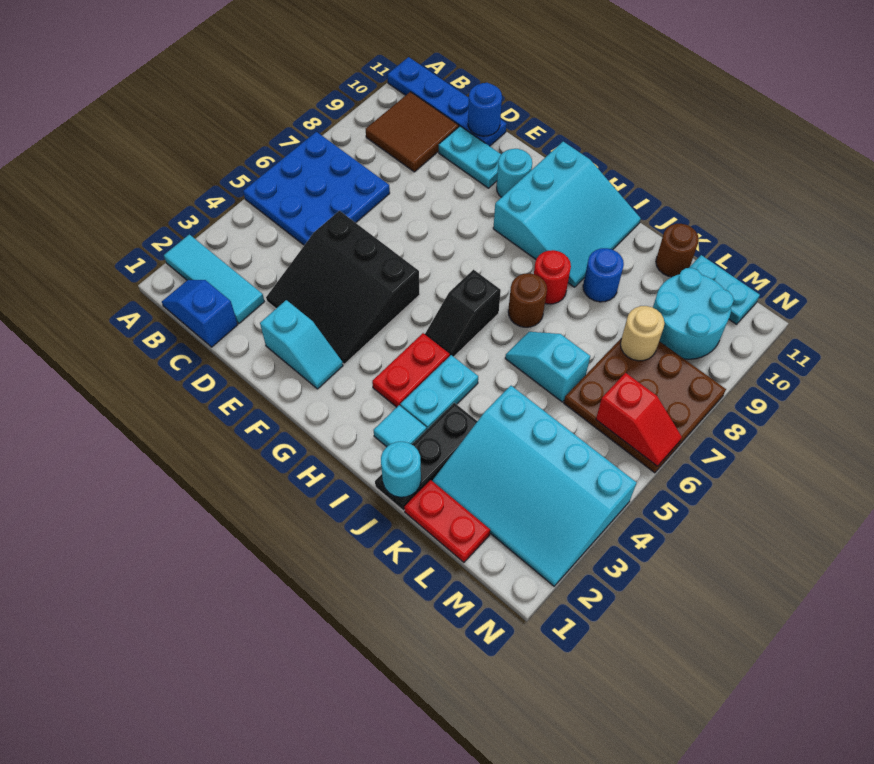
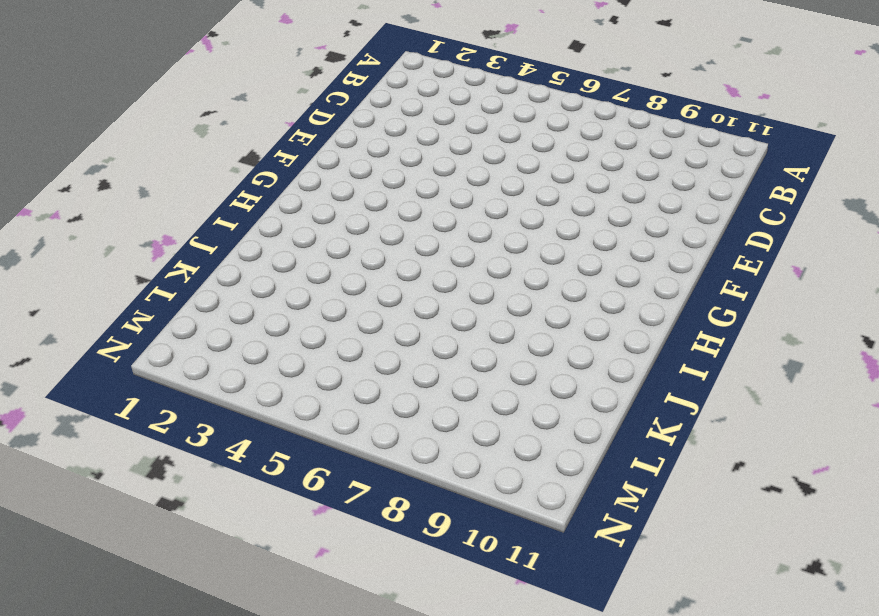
none -> cyan 1x3 tile [164,234,264,323]
none -> blue 3x3 plate [243,132,390,245]
none -> blue 1x4 plate [387,57,507,146]

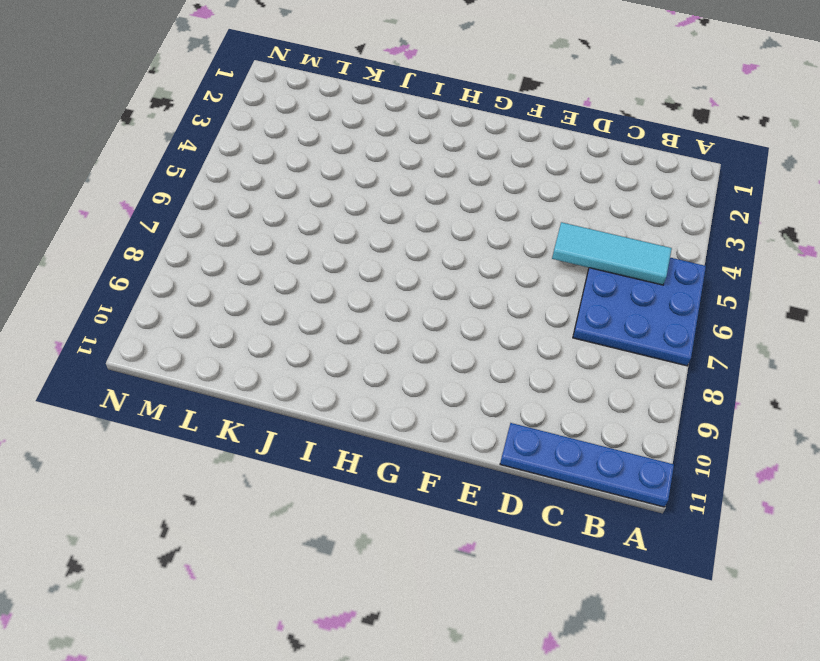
cyan 1x3 tile [552,222,672,285] -> cyan 1x3 tile moved to [164,234,264,323]
none -> blue 1x2 slope [162,280,238,347]
none -> brown 2x2 tile [366,92,459,172]
none -> black 3x3 slope [266,211,420,364]

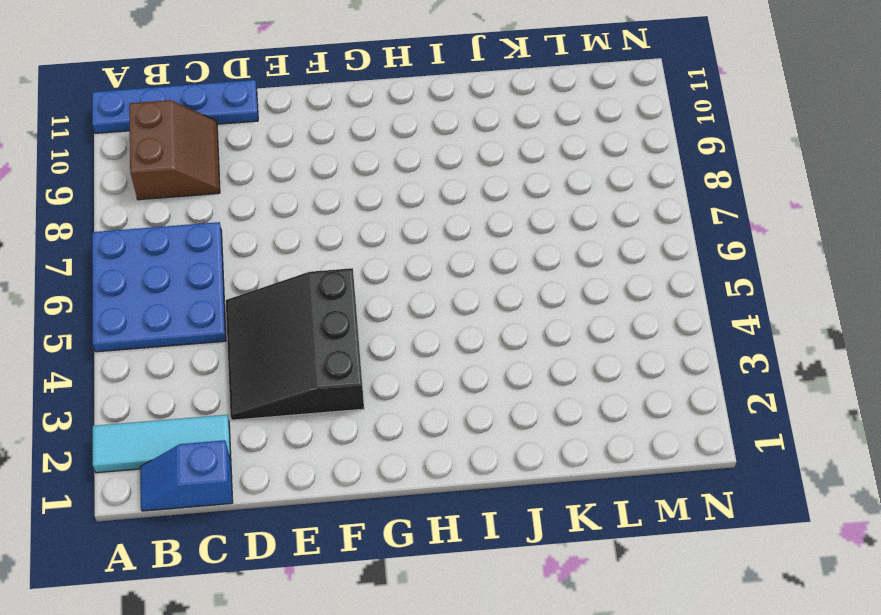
brown 2x2 slope [129,100,220,200] -> brown 2x2 tile [366,92,459,172]
black 3x3 slope [226,268,364,420] -> black 3x3 slope turned to [266,211,420,364]
none -> cyan 1x2 plate [439,126,501,188]
none -> cyan 1x2 slope [260,300,343,389]
none -> cyan 1x1 round brick [497,149,532,197]

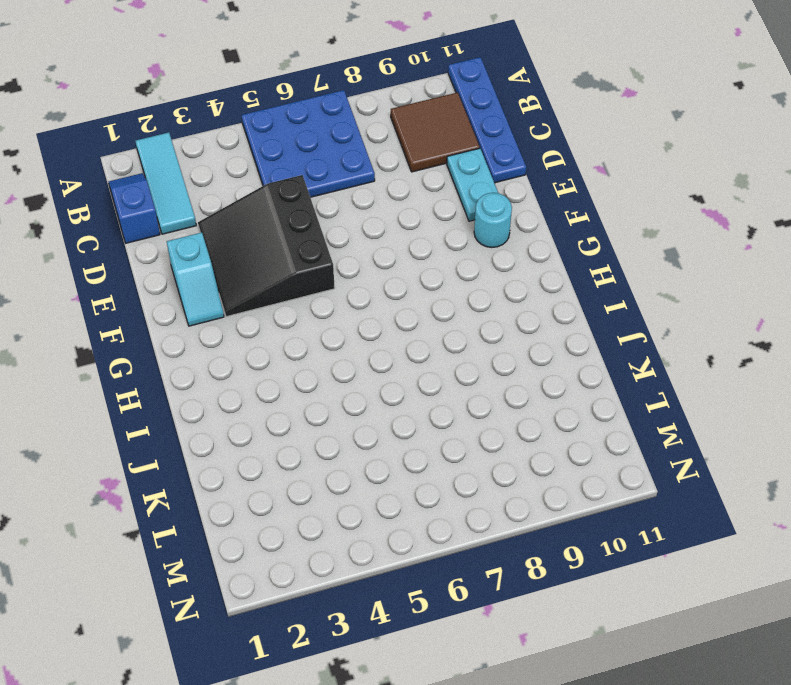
none -> cyan 3x3 slope [493,142,641,287]
none -> red 1x2 plate [372,333,450,407]
none -> black 1x2 slope [425,270,501,357]

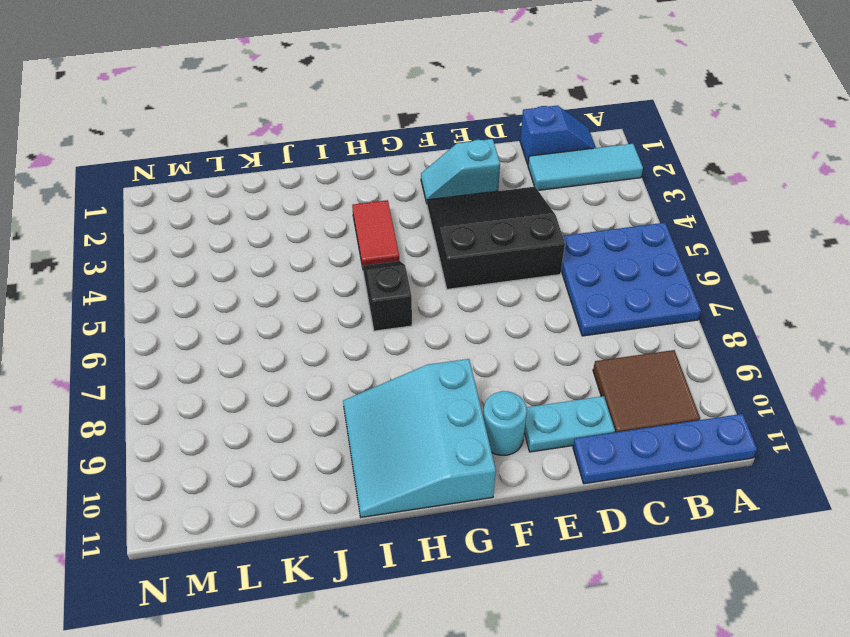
red 1x2 tile [352,200,399,268] -> red 1x2 plate [372,333,450,407]
none -> cyan 1x1 tile [374,405,427,447]
none -> cyan 1x2 plate [400,355,478,429]
none -> brown 1x1 round brick [508,273,547,327]

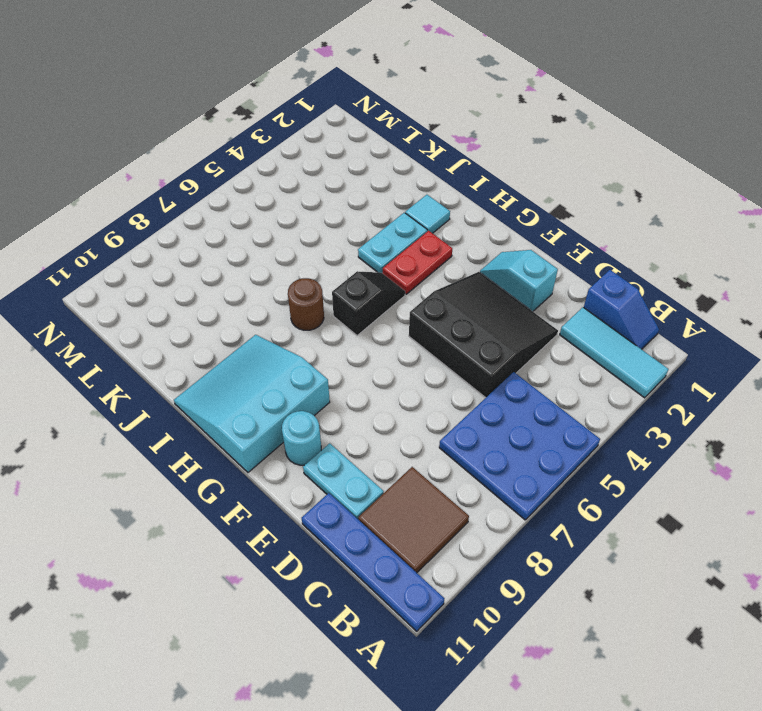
none -> red 1x1 round brick [534,250,571,304]
none -> black 1x3 plate [375,403,477,511]
none -> cyan 1x2 slope [505,332,590,402]

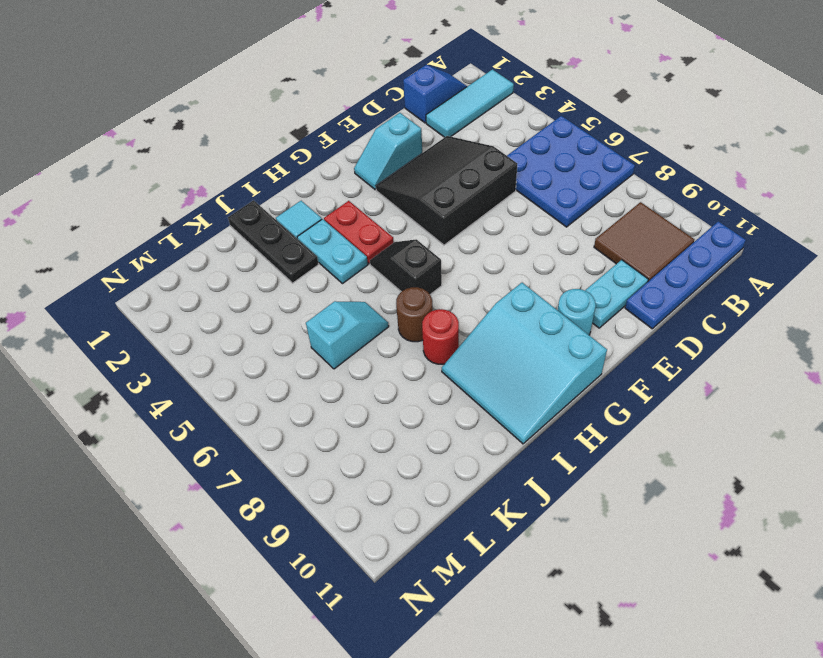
none -> blue 1x1 round brick [583,248,624,302]
none -> red 1x2 plate [405,480,490,562]
none -> cyan 3x4 slope [432,386,637,586]

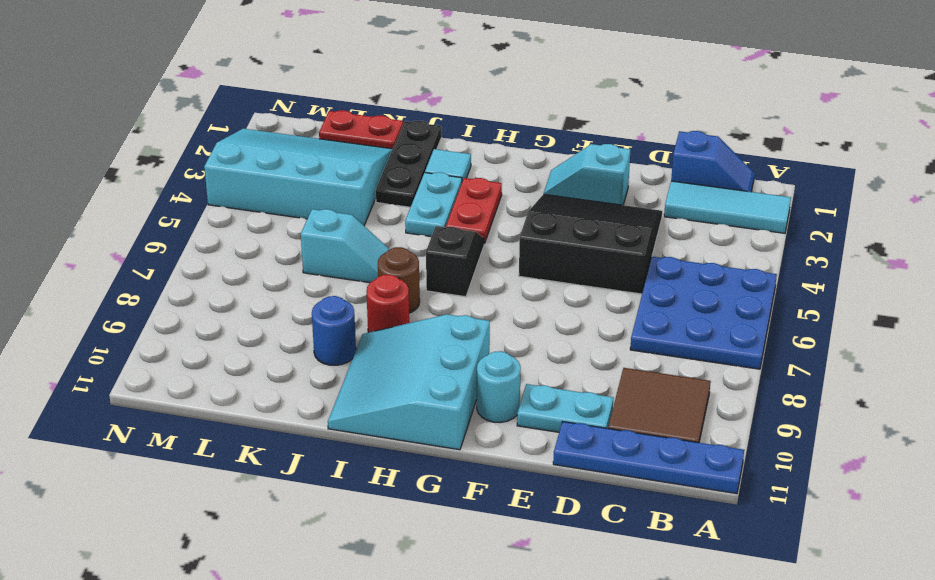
none -> brown 1x1 round brick [656,224,699,277]
none -> brown 3x3 plate [564,338,726,473]
none -> cyan 2x2 round brick [653,268,734,359]

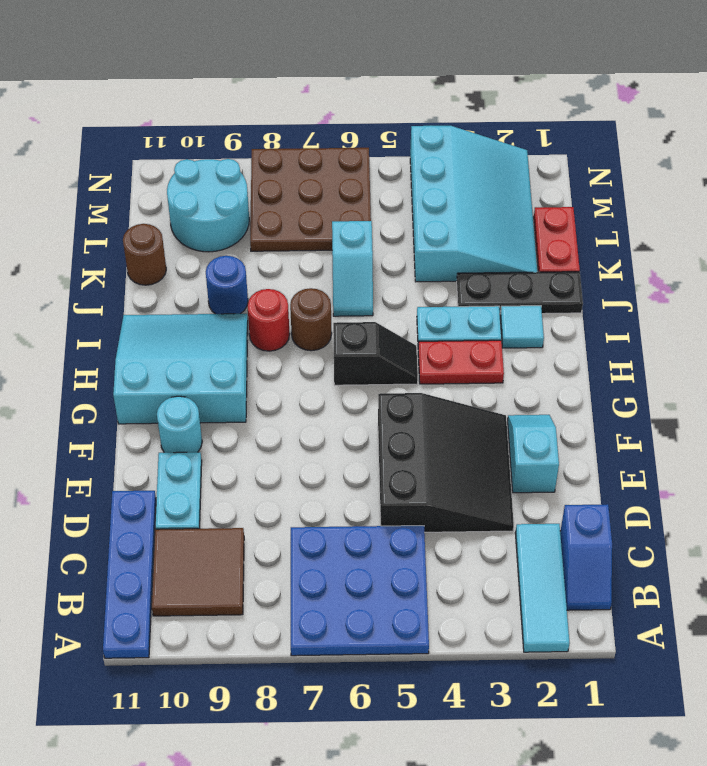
none -> cyan 1x2 plate [689,255,760,324]
none -> blue 1x1 round brick [468,83,502,136]
none -> cyan 1x1 round brick [381,442,421,497]

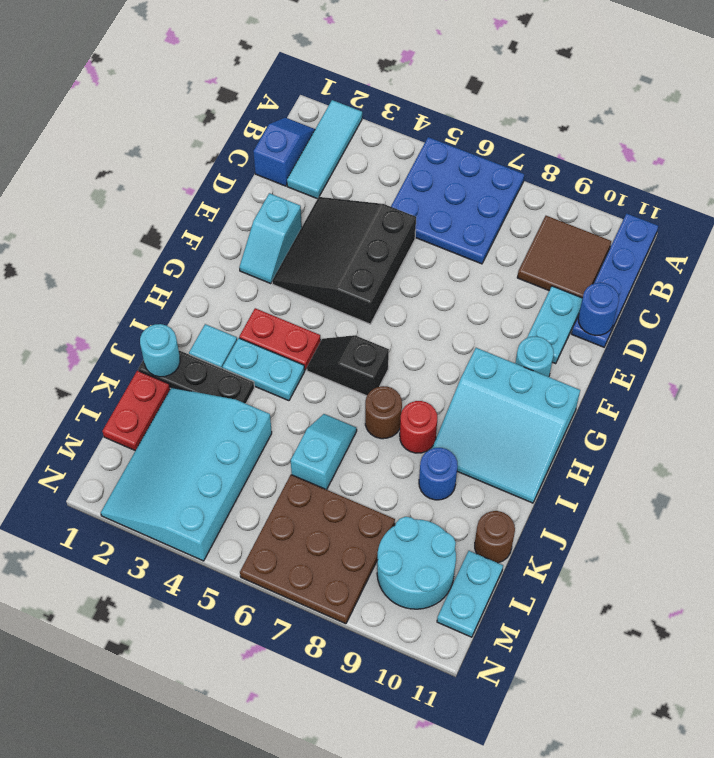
none -> tan 1x1 round brick [620,306,665,361]
none -> red 1x2 slope [596,373,682,466]

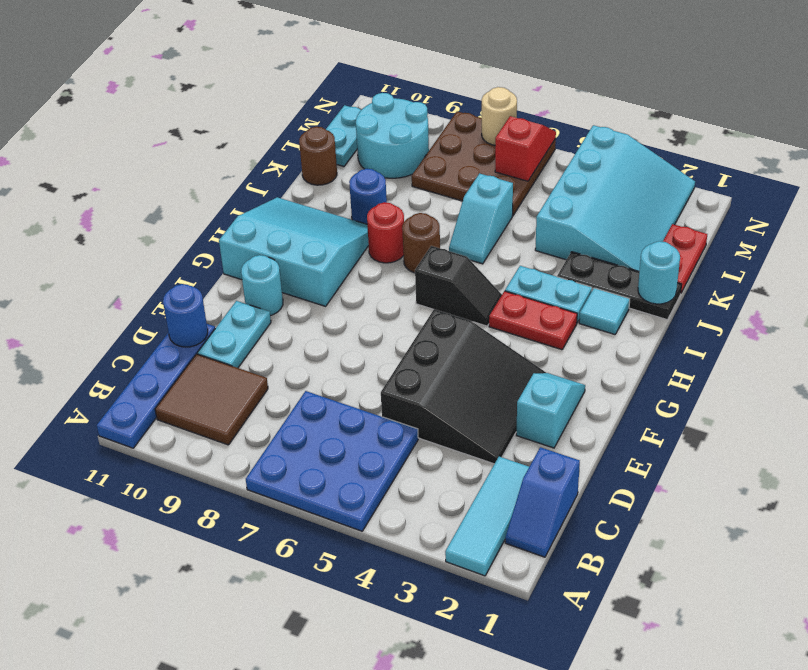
tan 1x1 round brick [482,87,517,145] -> tan 1x1 round brick moved to [620,306,665,361]

